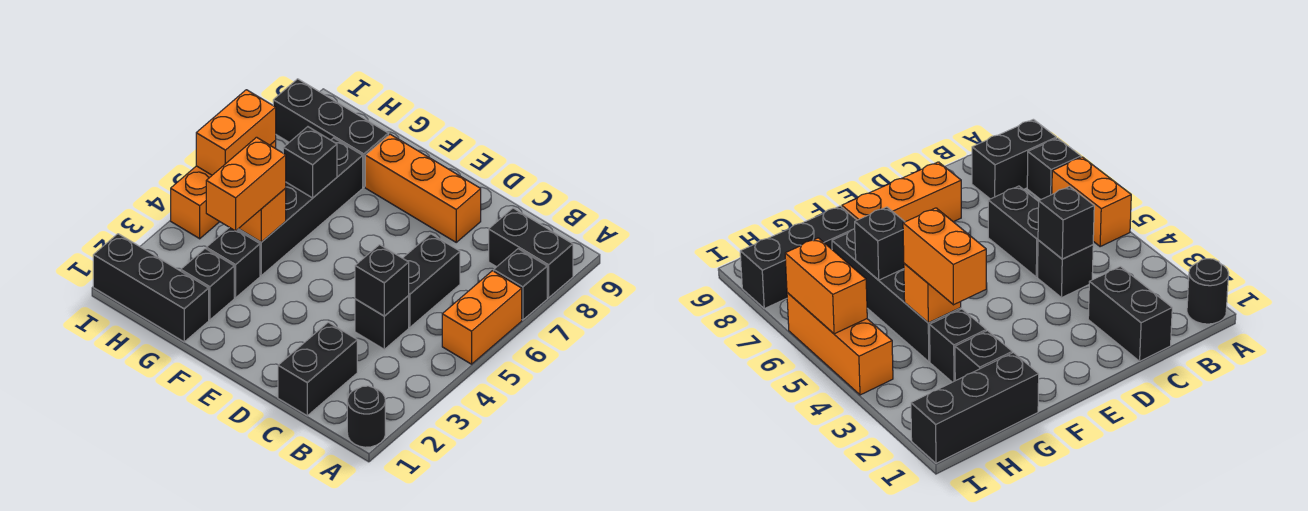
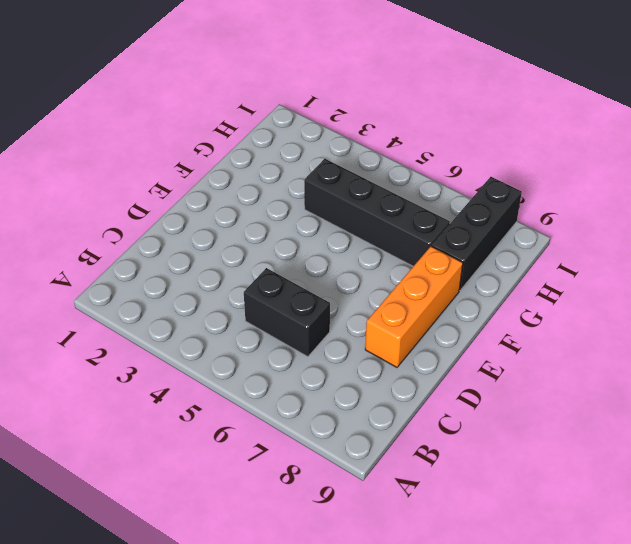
none -> black 1x1 round brick [347,386,385,447]
none -> orange 1x2 brick [442,271,522,364]
none -> black 1x1 brick [494,249,547,320]

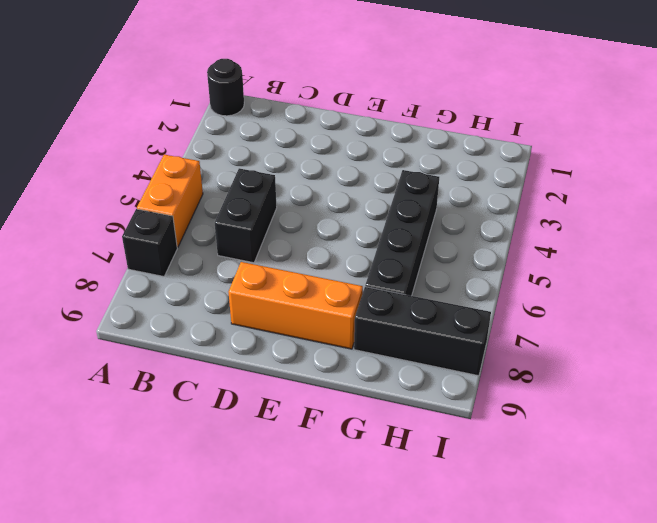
none -> black 1x2 brick [489,208,573,298]
none -> black 1x2 brick [278,322,357,416]
none -> black 1x1 brick [355,296,409,349]

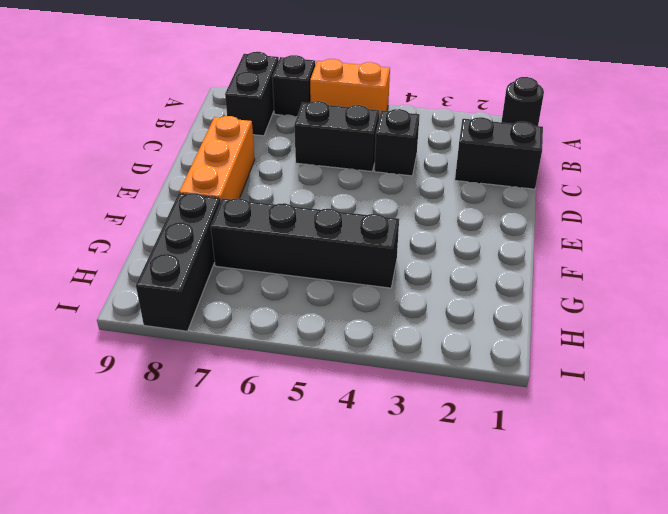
none -> black 1x3 brick [93,234,209,342]
none -> black 1x1 brick [181,249,234,320]
none -> black 1x1 brick [206,227,260,298]

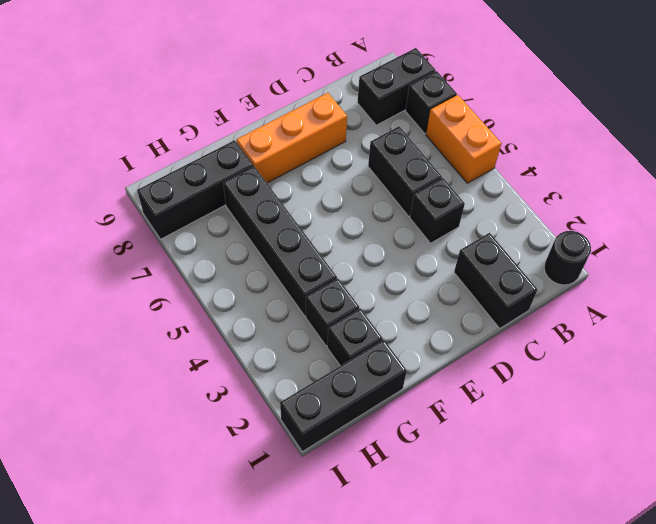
none -> orange 1x3 brick [171,141,276,239]
none -> black 1x1 brick [355,245,409,316]
none -> orange 1x1 brick [239,188,286,242]

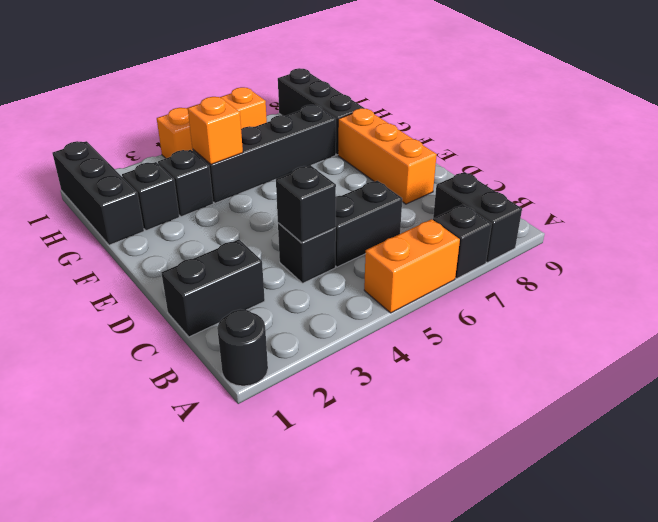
none -> black 1x1 brick [283,127,337,198]
none -> orange 1x2 brick [196,90,276,175]
none -> orange 1x2 brick [206,137,286,231]

